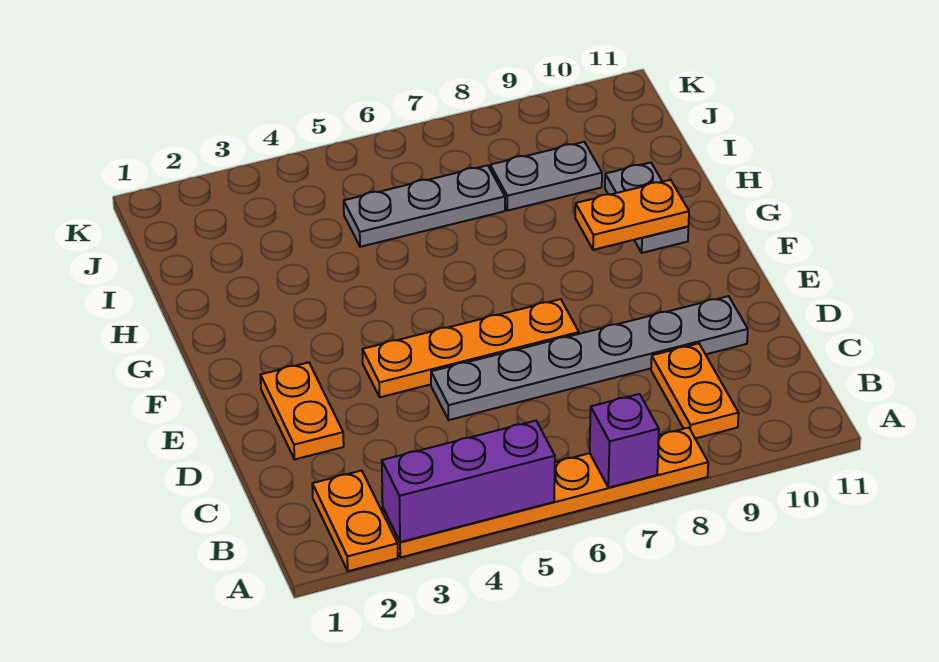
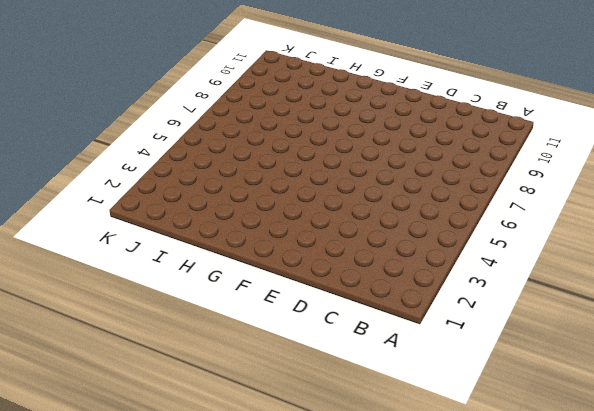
none -> orange 1x2 plate [312,471,398,571]
none -> orange 1x6 plate [383,428,708,557]
none -> orange 1x2 plate [651,343,739,439]

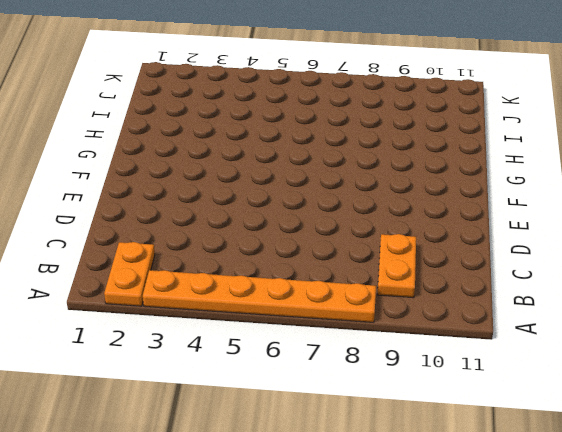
none -> orange 1x2 plate [261,362,344,459]
none -> grey 1x6 plate [431,296,748,420]
none -> orange 1x4 plate [362,299,579,397]

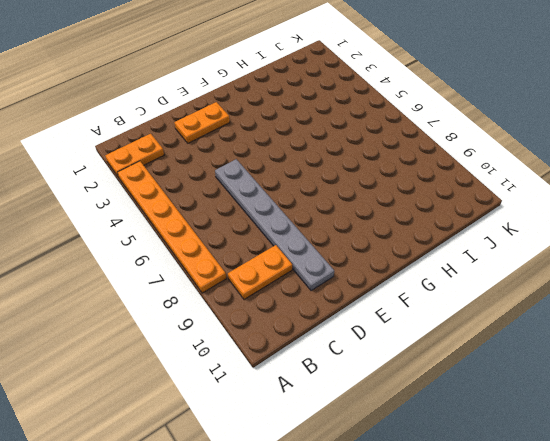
none -> orange 1x4 plate [362,299,579,397]
none -> grey 1x2 plate [605,163,688,253]
none -> grey 1x3 plate [344,165,505,247]

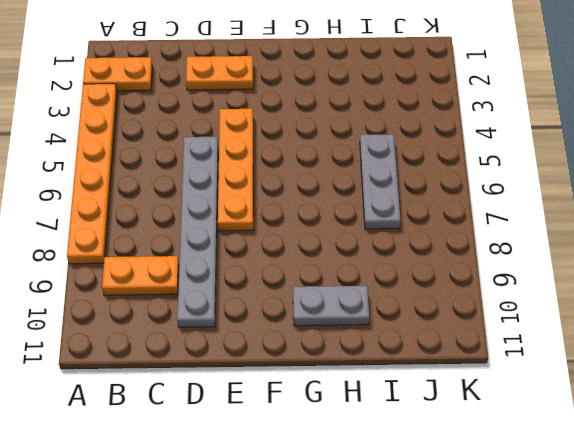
none -> grey 1x2 plate [490,142,602,211]
none -> purple 1x3 brick [382,421,555,542]
none -> purple 1x1 brick [590,394,659,488]

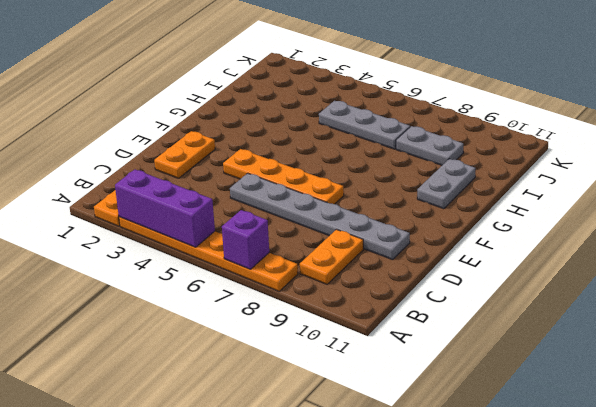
none -> orange 1x2 plate [575,180,689,250]

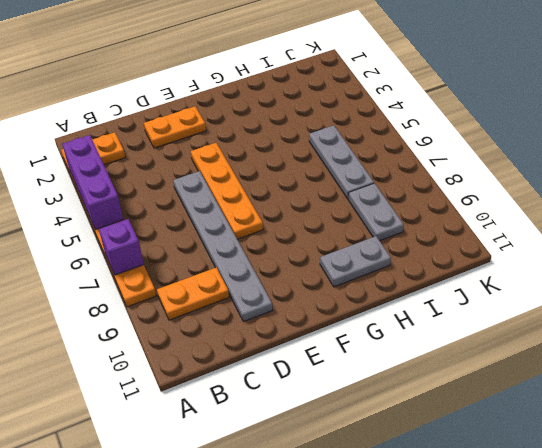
none -> orange 1x2 plate [575,180,689,250]

